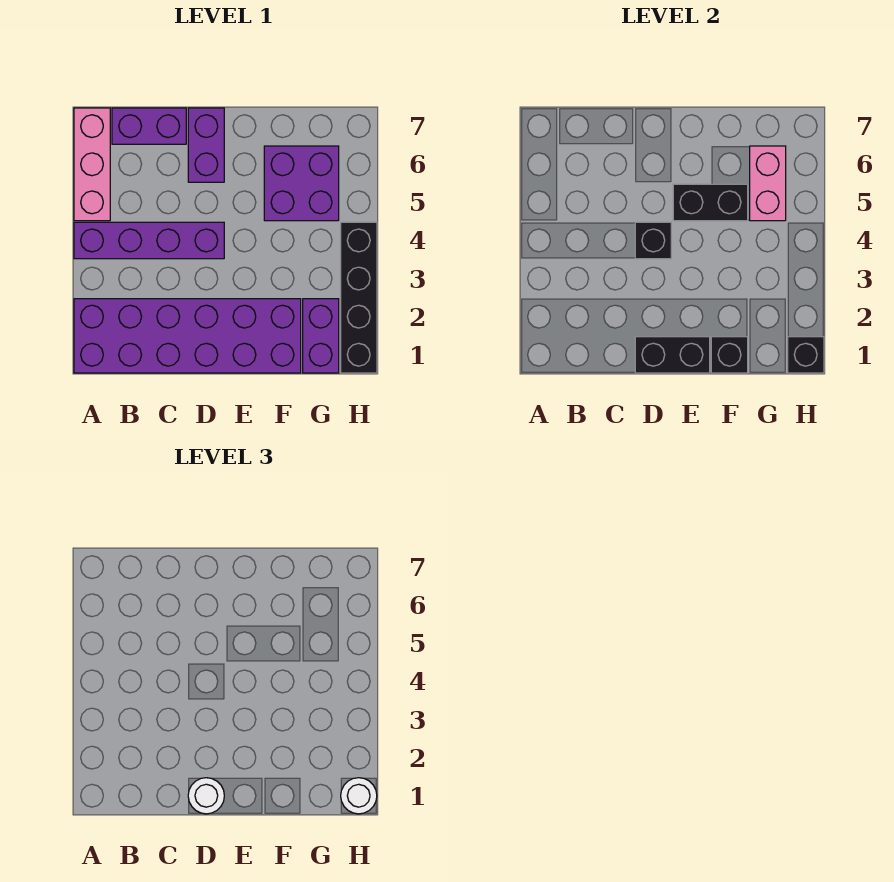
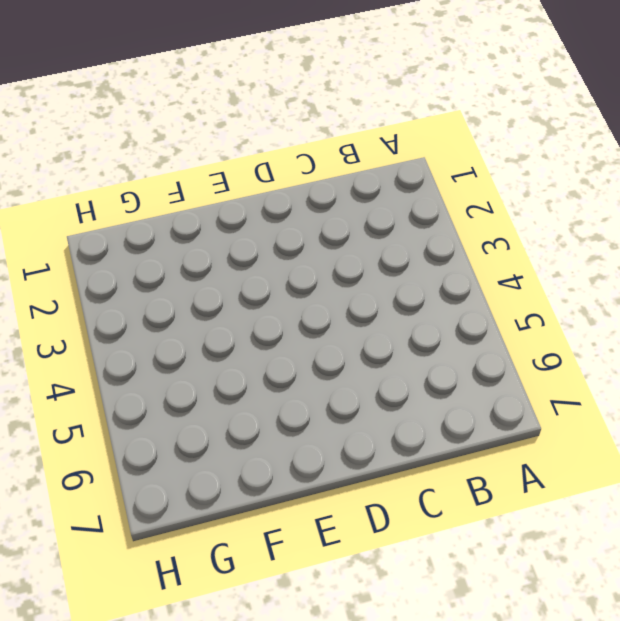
none -> purple 2x6 brick [74,299,301,373]
none -> purple 1x4 brick [74,222,224,259]
none -> pink 1x3 brick [74,108,110,221]

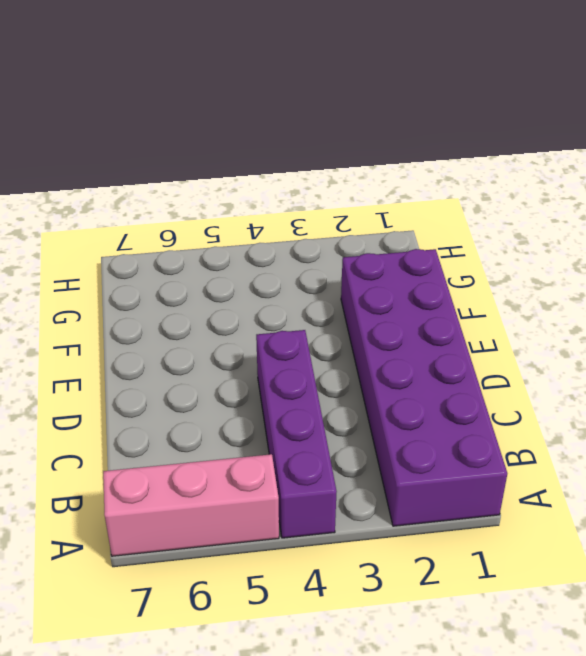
none -> purple 1x2 brick [112,108,186,144]
none -> purple 1x2 brick [188,108,224,182]
none -> purple 2x2 brick [264,146,339,221]

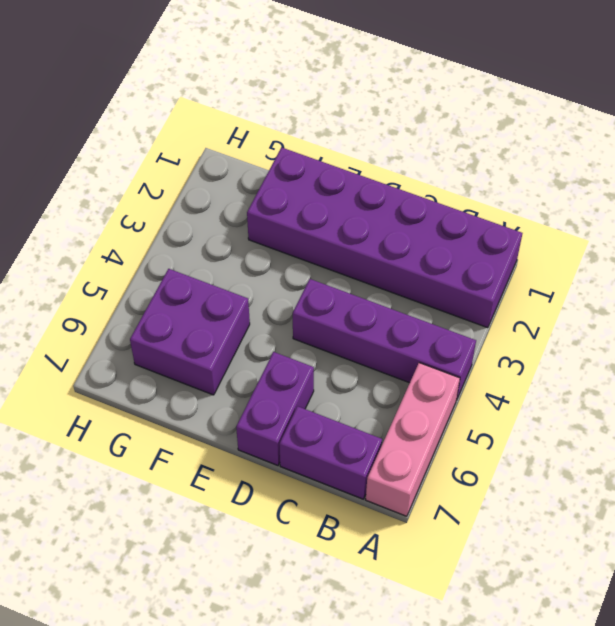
none -> purple 1x2 brick [303,299,339,373]
none -> black 1x4 brick [341,222,377,373]
none -> black 1x2 brick [635,337,710,373]

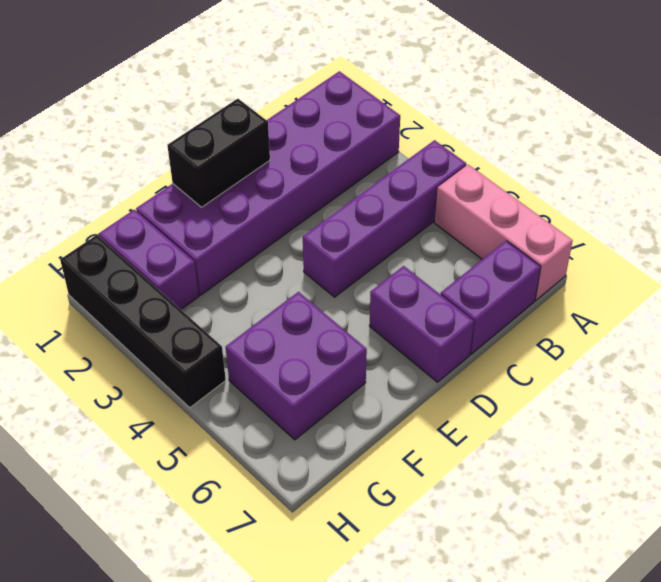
none -> black 1x1 brick [635,222,671,259]
none -> black 1x2 brick [673,184,748,221]
none -> black 1x1 brick [711,337,748,373]

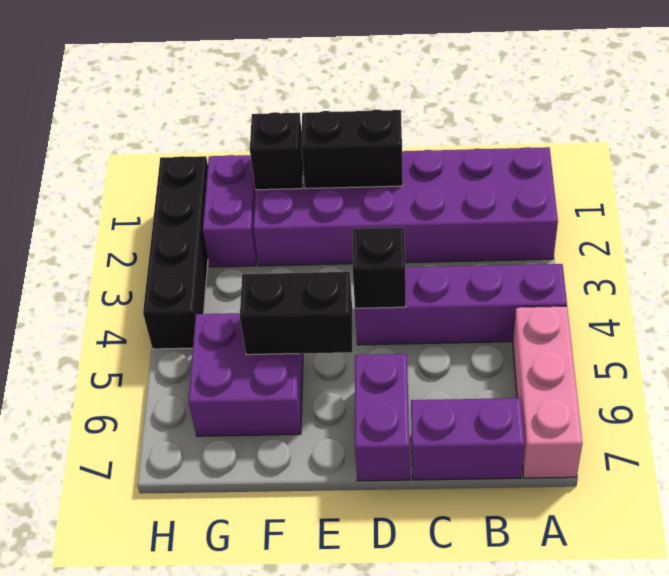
none -> pink 1x2 brick [750,146,786,221]
none -> black 1x1 brick [788,337,824,373]
none -> white 1x1 round brick [188,778,224,814]

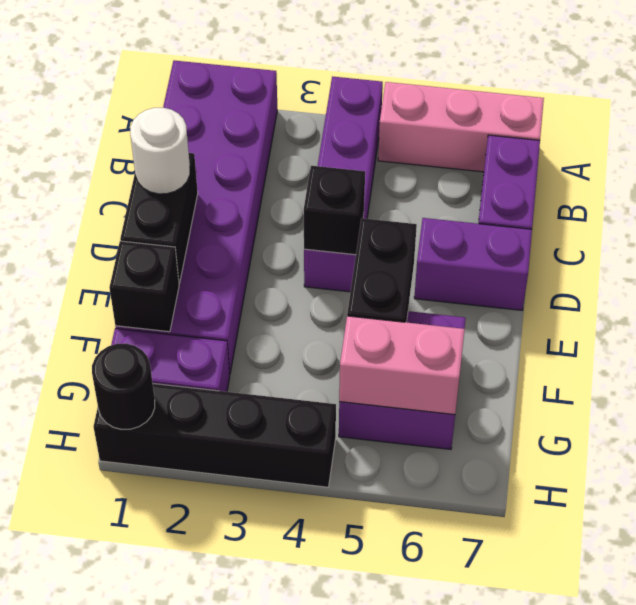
black 1x1 round brick [92,344,155,429] -> black 1x1 brick [788,337,824,373]
none -> white 1x1 round brick [341,778,377,814]

